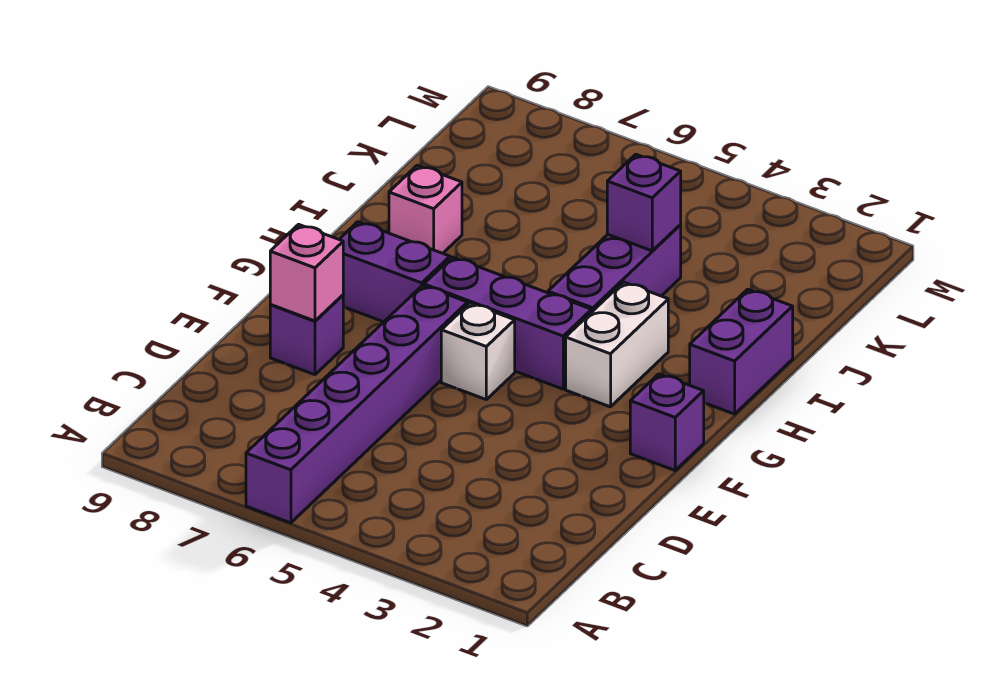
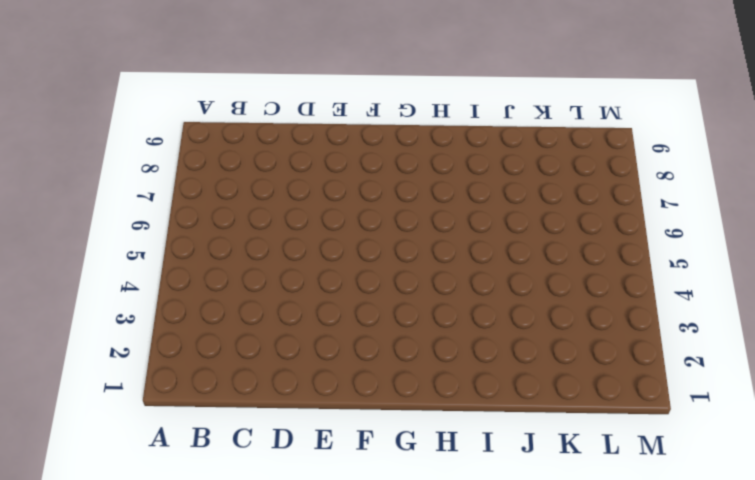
none -> purple 1x6 brick [246,285,467,523]
none -> purple 1x1 brick [270,295,343,375]
none -> purple 1x1 brick [630,374,704,470]

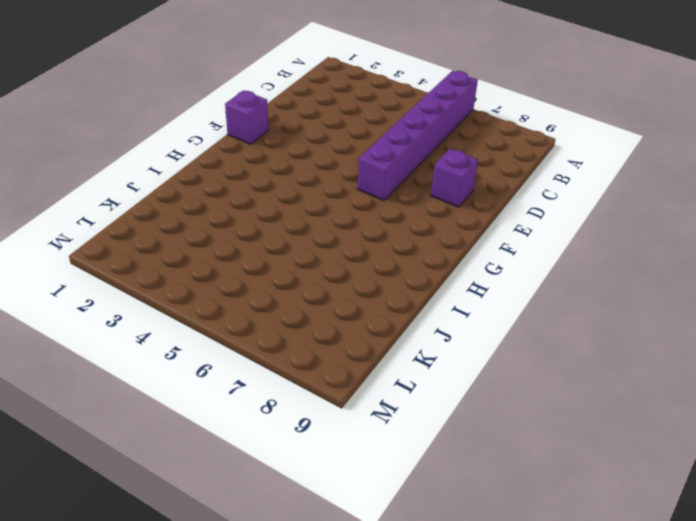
none -> white 1x1 brick [441,303,515,399]
none -> white 1x2 brick [566,282,668,407]
none -> purple 1x3 brick [424,257,592,389]

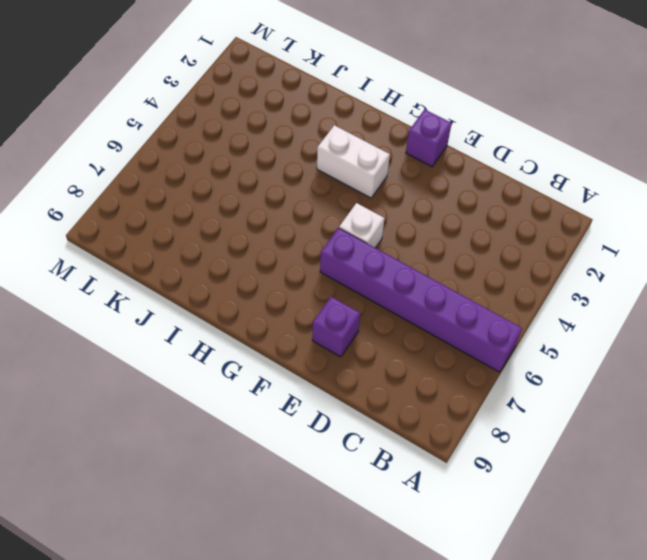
none -> purple 1x3 brick [424,257,592,389]
none -> purple 1x2 brick [339,222,450,322]
none -> purple 1x2 brick [690,289,793,414]

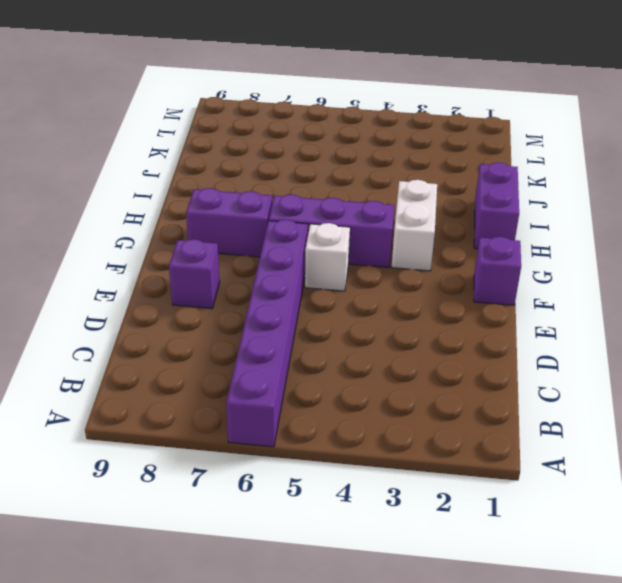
none -> purple 1x3 brick [548,225,681,311]
none -> pink 1x1 brick [389,165,462,253]
none -> pink 1x1 brick [270,224,343,321]

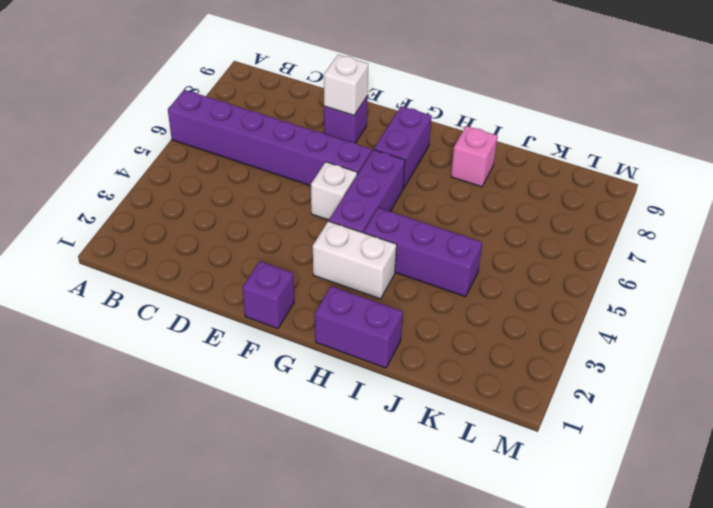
white 1x1 brick [324,55,368,115] -> pink 1x1 brick [270,224,343,321]
none -> purple 1x1 brick [607,154,681,251]

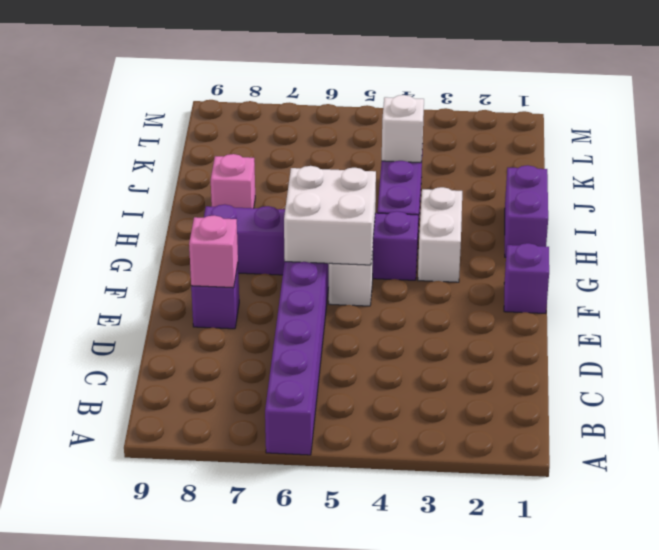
white 2x2 brick [284,166,376,265] -> none
white 1x1 brick [382,95,424,163] -> purple 1x1 brick [607,154,681,251]

